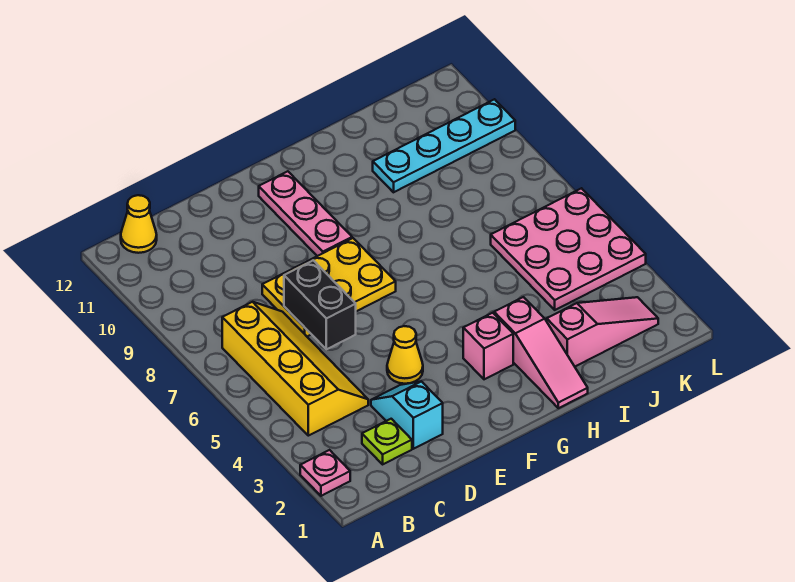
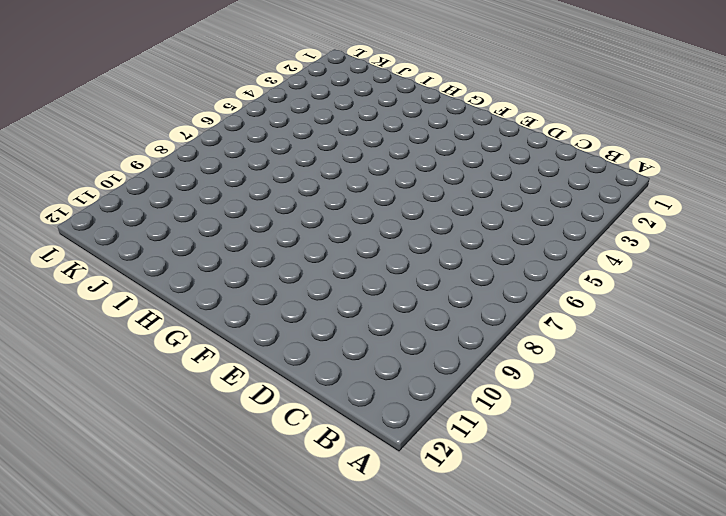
none -> pink 1x1 plate [300,450,350,496]
none -> yellow 2x4 slope [222,302,368,436]
none -> yellow 1x1 cone [121,195,157,253]

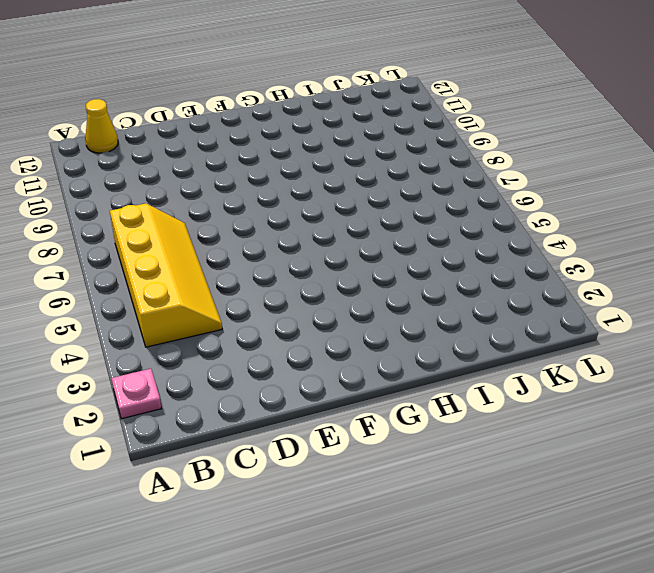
none -> lime 1x1 plate [362,419,412,464]
none -> cyan 1x2 slope [371,381,443,449]
none -> yellow 2x3 plate [262,238,396,336]

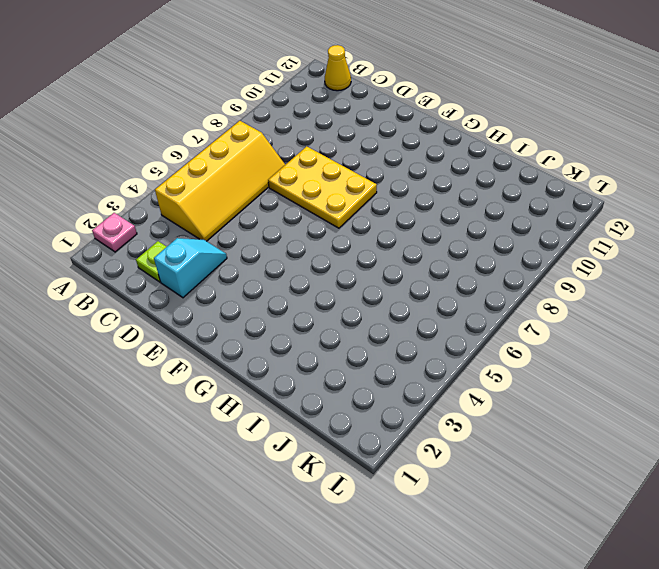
none -> yellow 1x1 cone [387,326,423,384]
none -> pink 1x3 plate [259,171,352,256]
none -> pink 1x1 brick [463,313,513,379]

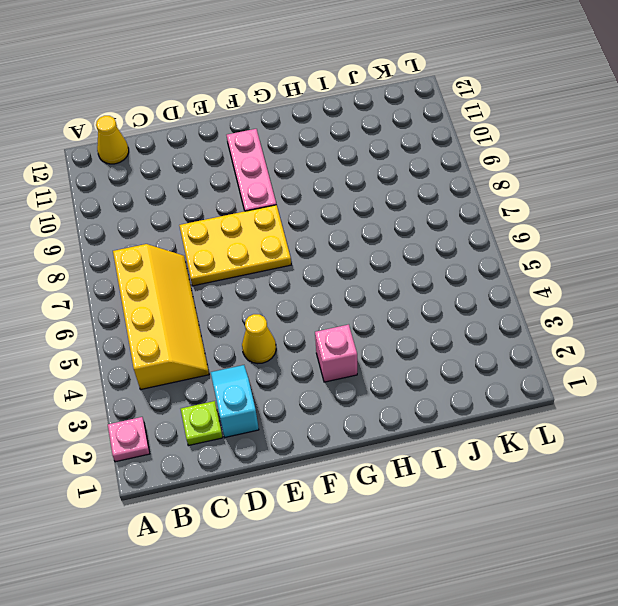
none -> pink 1x3 slope [494,297,588,408]
none -> pink 1x3 slope [547,297,658,366]
none -> cyan 1x4 plate [373,99,515,192]

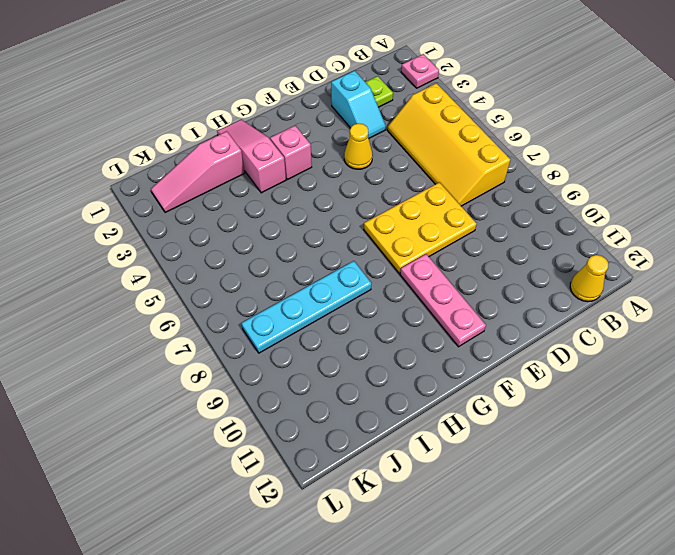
cyan 1x4 plate [242,261,371,353] -> cyan 1x4 plate moved to [373,99,515,192]
none -> pink 3x3 plate [491,188,646,310]
none -> black 1x2 brick [284,260,356,349]

